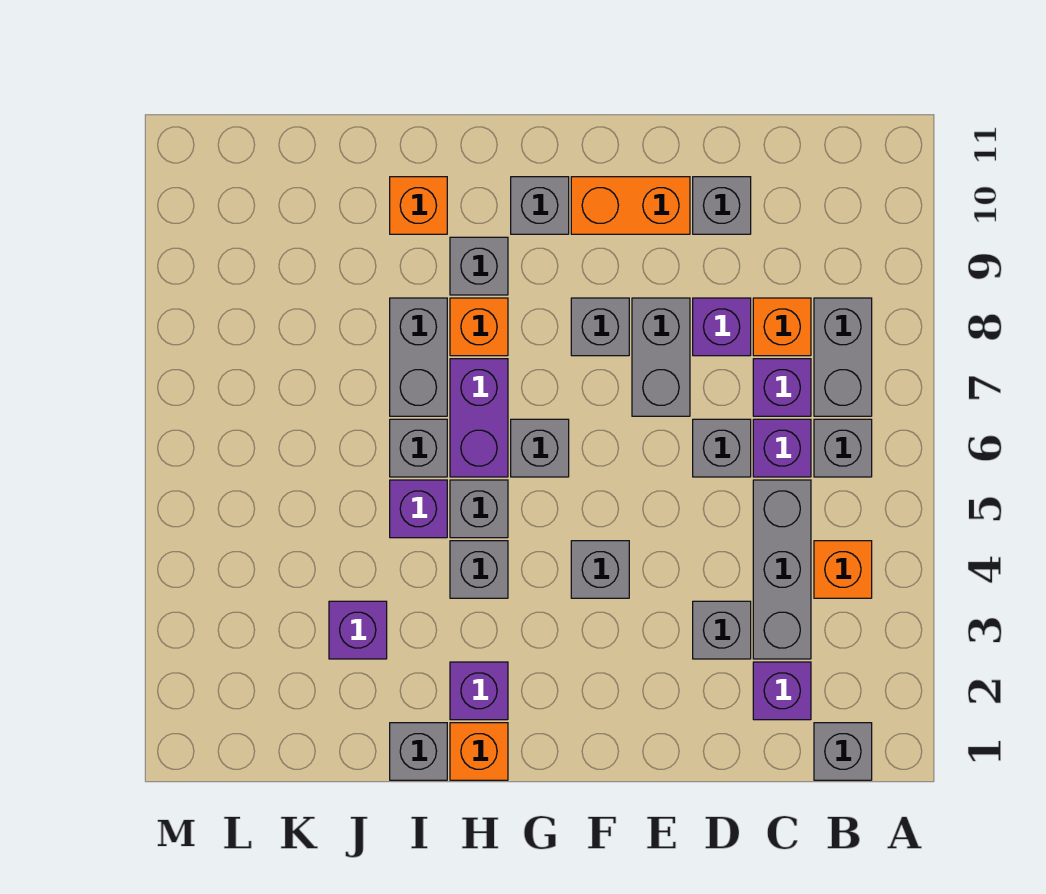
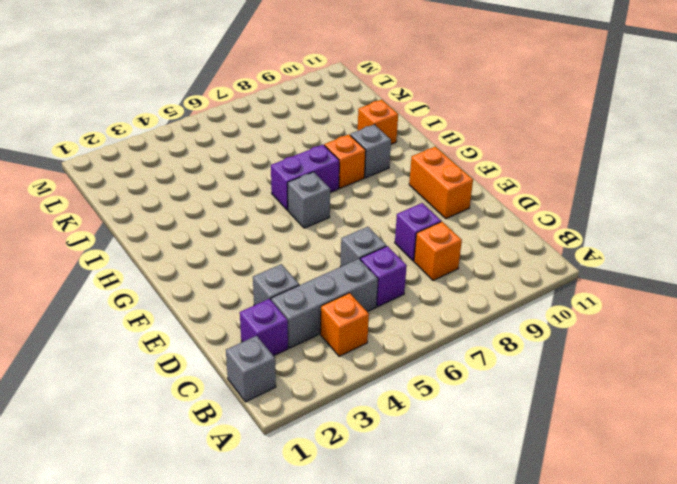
none -> grey 1x1 brick [814,419,872,477]
none -> grey 1x2 brick [814,298,872,416]
none -> purple 1x1 brick [753,359,811,416]
none -> grey 1x1 brick [693,177,751,234]

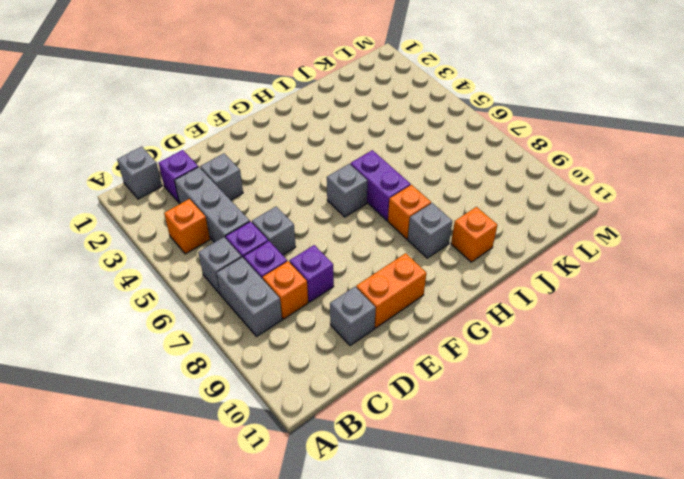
none -> grey 1x2 brick [632,298,690,416]
none -> grey 1x1 brick [571,541,629,598]
none -> grey 1x1 brick [571,298,629,356]
none -> grey 1x1 brick [511,177,569,234]

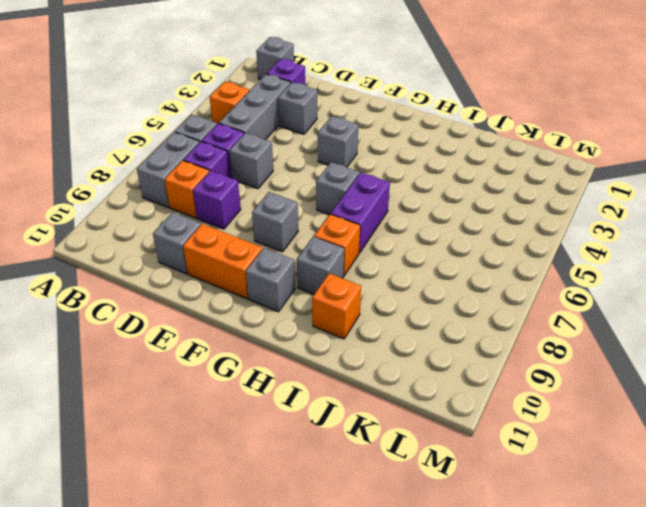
none -> grey 1x2 brick [632,298,690,416]
none -> orange 1x1 brick [450,723,508,780]
none -> purple 1x1 brick [450,662,508,720]
none -> grey 1x1 brick [450,541,508,598]

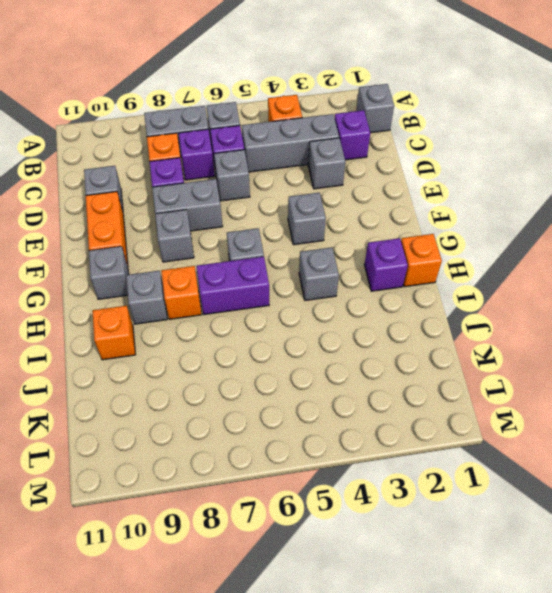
none -> grey 1x1 brick [450,480,508,538]
none -> grey 1x1 brick [390,723,447,780]
none -> purple 1x1 brick [390,480,447,538]
none -> grey 1x1 brick [390,419,447,477]

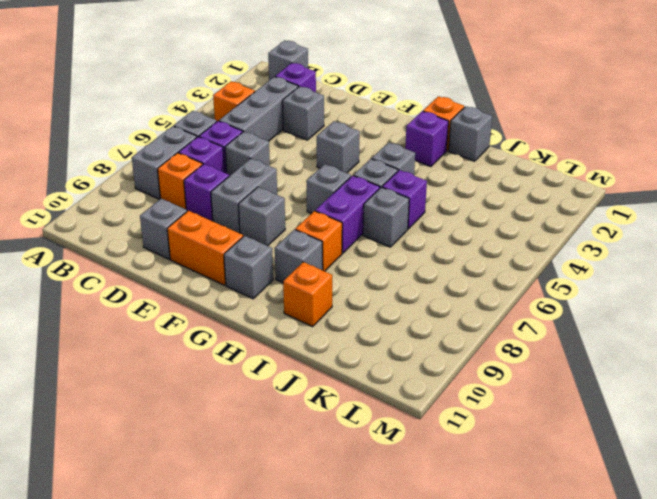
none -> grey 1x2 brick [390,298,447,416]
none -> purple 1x1 brick [329,601,387,659]

